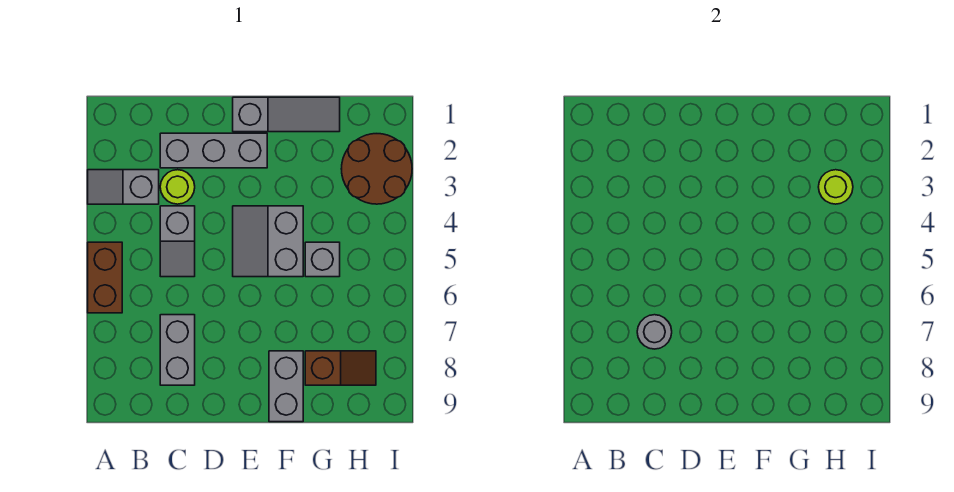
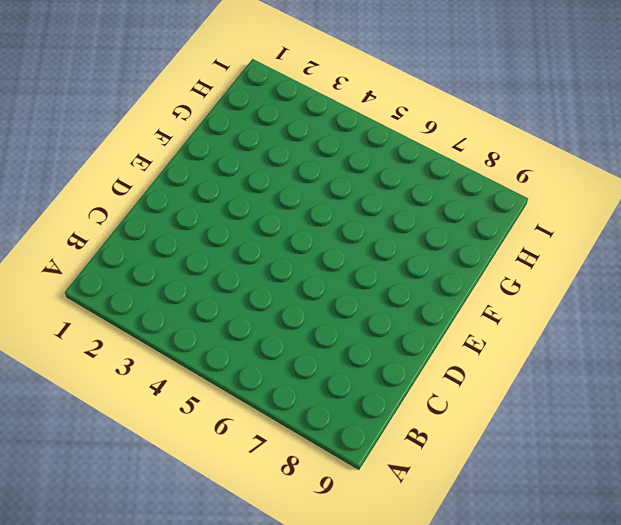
none -> grey 1x2 slope [88,170,159,204]
none -> brown 1x2 brick [88,242,122,313]
none -> grey 1x3 brick [160,133,267,168]

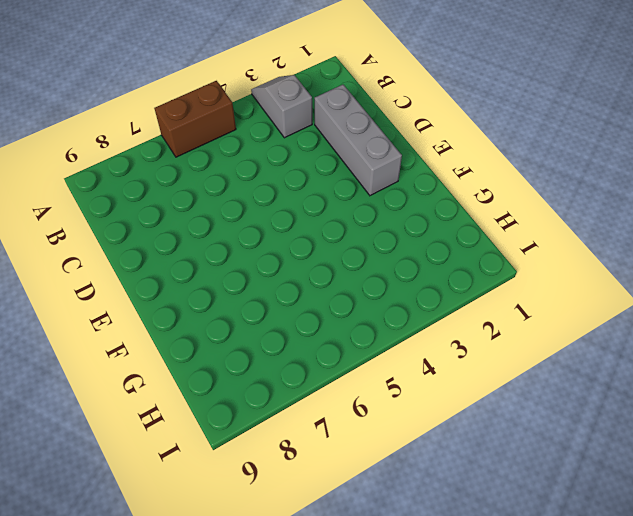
none -> lime 1x1 round brick [160,170,195,204]
none -> grey 1x2 slope [160,206,195,277]
none -> grey 1x2 brick [160,315,195,385]

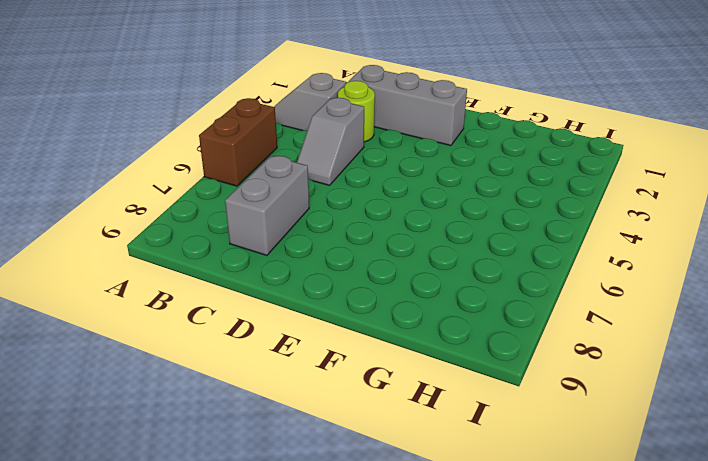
none -> grey 1x3 slope [233,97,340,132]
none -> grey 2x2 slope [233,206,303,277]
none -> grey 1x2 brick [269,351,303,422]

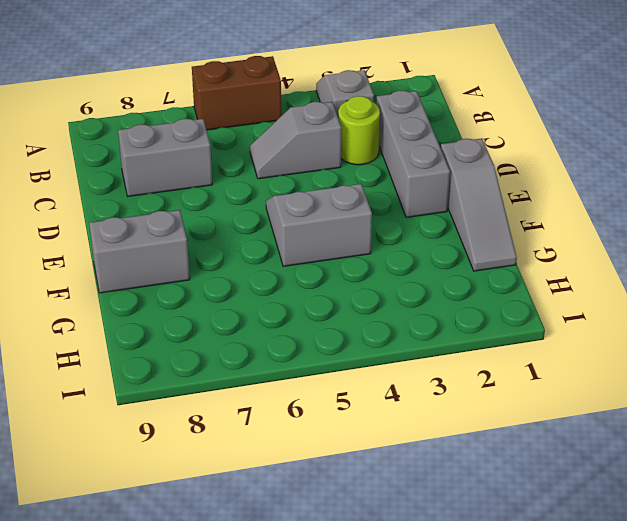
none -> grey 1x1 brick [305,242,340,277]
none -> brown 1x2 slope [305,351,376,385]
none -> brown 2x2 round brick [341,134,412,204]

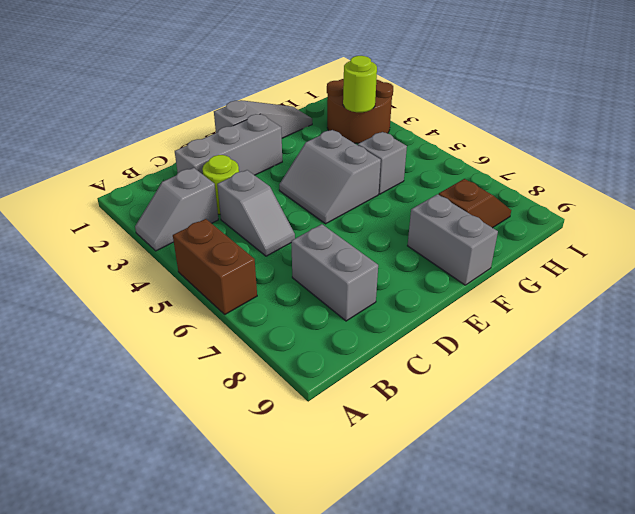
none -> grey 1x1 round brick [637,315,672,349]

